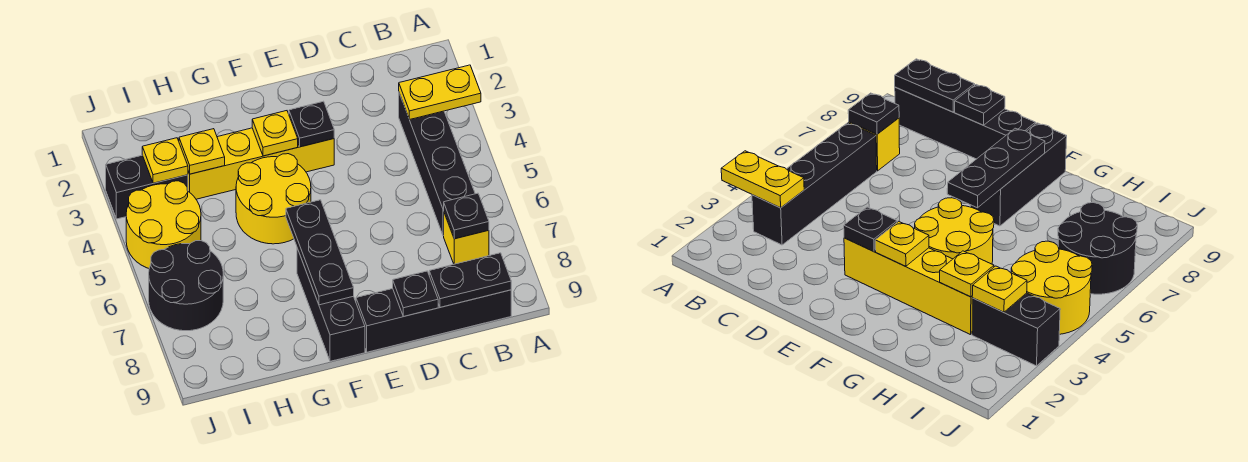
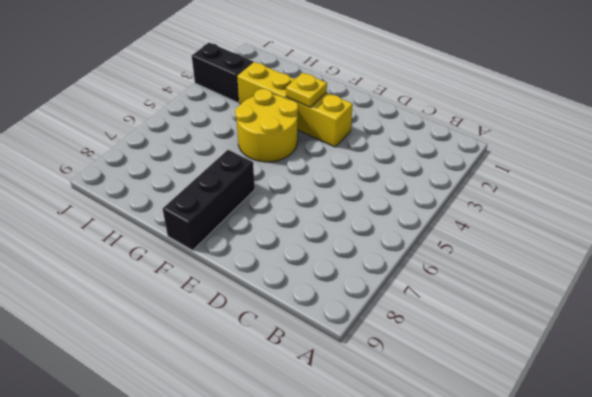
none -> black 1x4 brick [399,93,475,236]
none -> yellow 1x1 brick [444,213,489,264]
none -> black 1x4 brick [356,289,511,352]

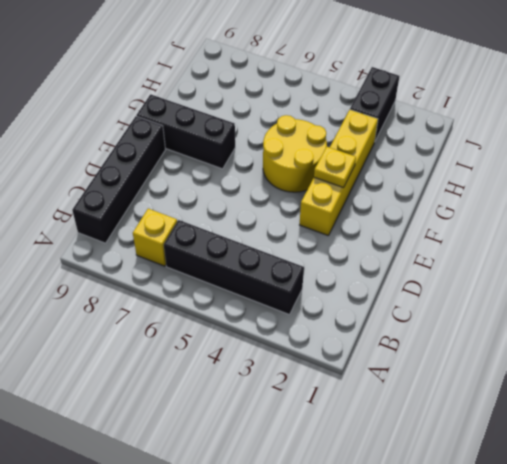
none -> yellow 2x2 round brick [126,181,201,268]
none -> black 2x2 round brick [149,241,223,331]
none -> yellow 1x2 plate [399,65,481,120]

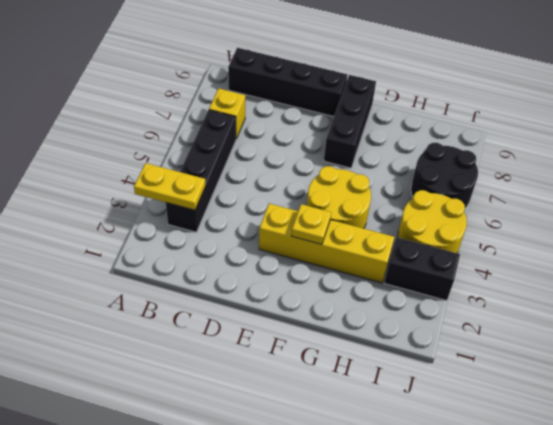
none -> black 1x1 plate [444,193,489,239]
none -> black 1x2 plate [429,253,511,307]
none -> black 1x1 plate [393,271,438,317]

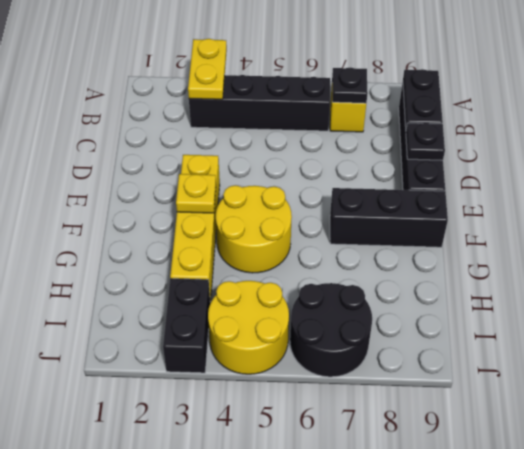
none -> black 1x1 plate [289,101,334,147]
none -> black 1x3 plate [286,200,354,305]
none -> yellow 1x1 plate [179,129,225,174]

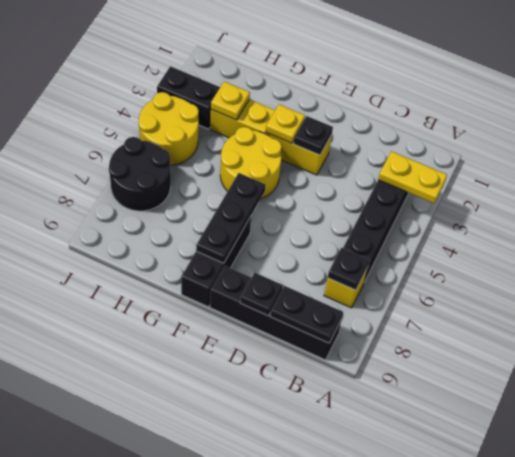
none -> yellow 1x1 plate [142,138,188,183]

